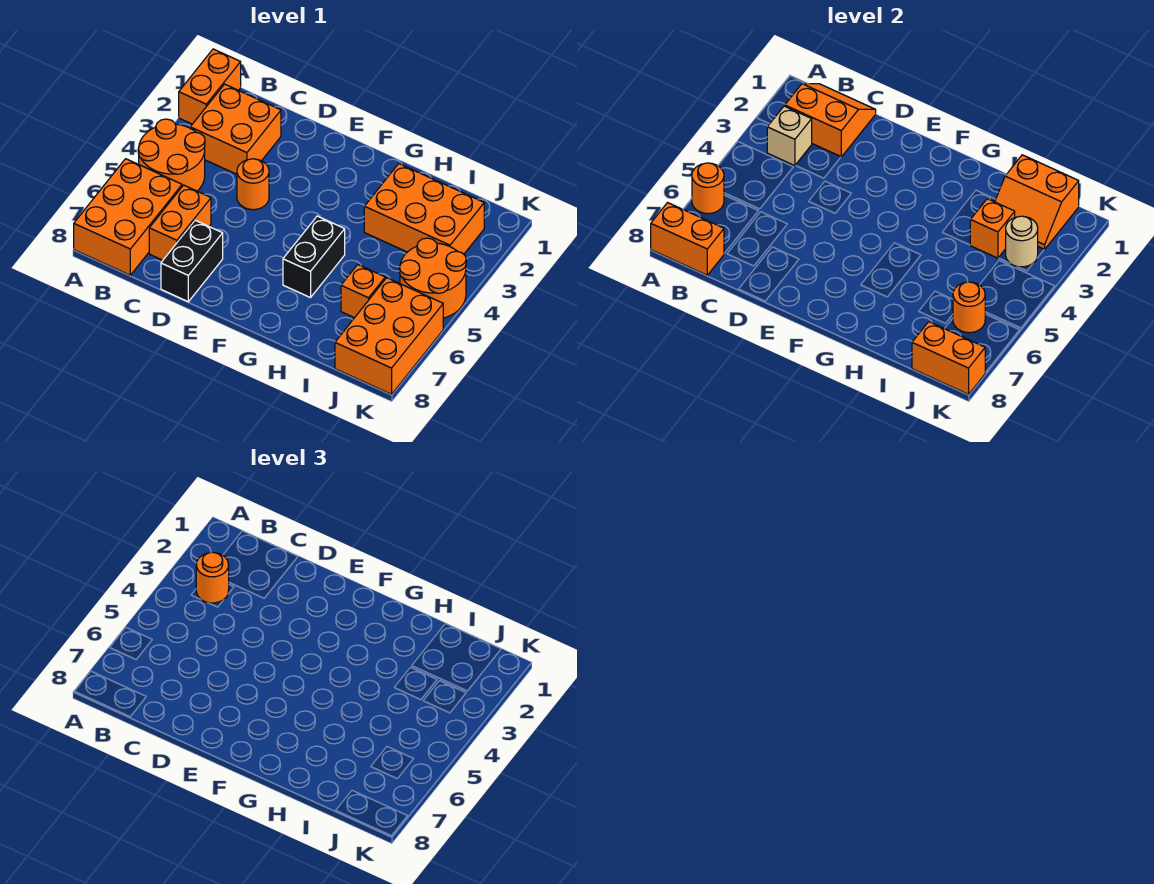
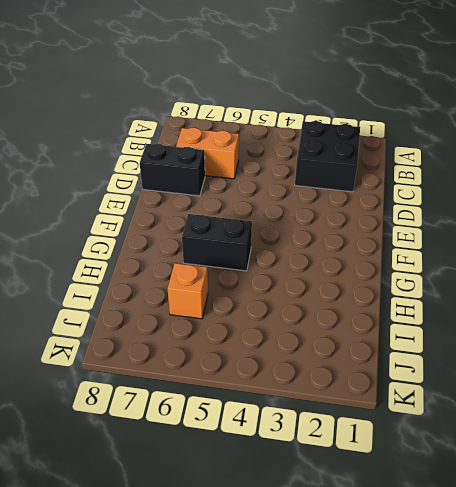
black 2x2 brick [295,121,360,192] -> orange 2x2 brick [190,84,281,174]
none -> orange 1x2 brick [179,49,241,124]
none -> orange 2x2 round brick [138,119,205,191]
none -> orange 2x3 brick [74,159,182,275]

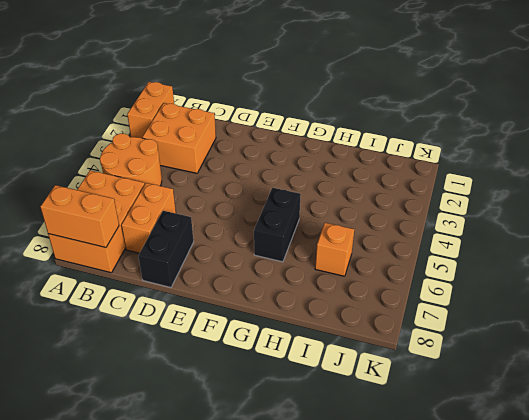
none -> orange 1x1 round brick [237,159,269,210]
none -> orange 2x3 brick [364,164,484,254]
none -> orange 2x2 round brick [399,238,466,318]

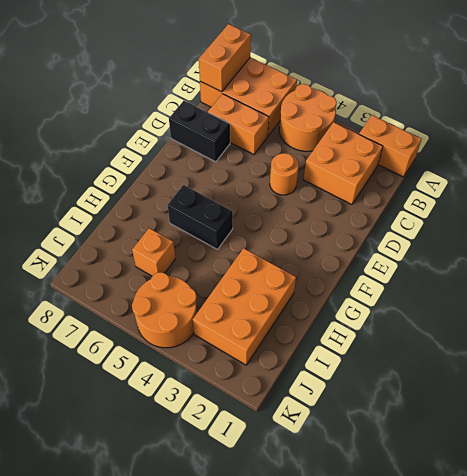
none -> orange 2x3 brick [335,278,443,394]
none -> orange 1x1 round brick [692,163,724,214]
none -> orange 2x2 slope [785,84,876,157]

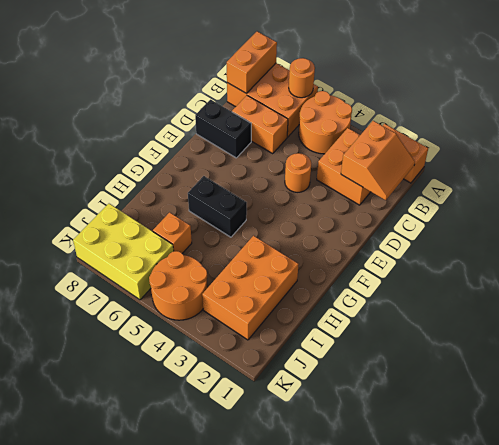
yellow 2x3 brick [73,204,174,300] -> orange 2x3 brick [335,278,443,394]
none -> tan 1x1 brick [767,106,812,166]
none -> orange 2x2 slope [995,155,1079,249]
none -> orange 1x1 brick [970,199,1015,258]

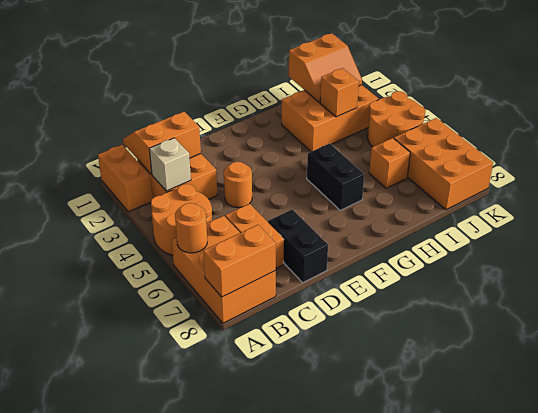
none -> tan 1x1 round brick [1006,216,1038,267]
none -> orange 1x1 round brick [953,282,985,333]
none -> orange 1x2 brick [912,322,985,394]

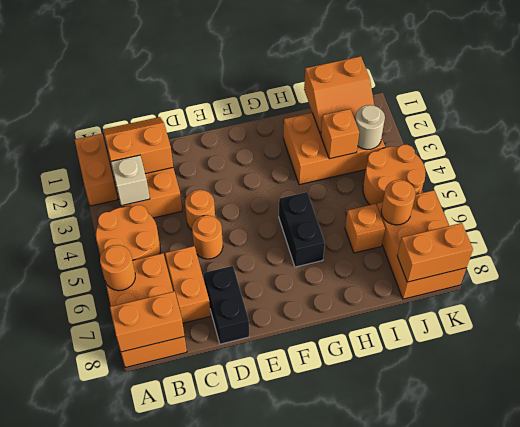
orange 1x1 round brick [192,215,223,259] -> orange 1x1 round brick moved to [196,552,229,603]

